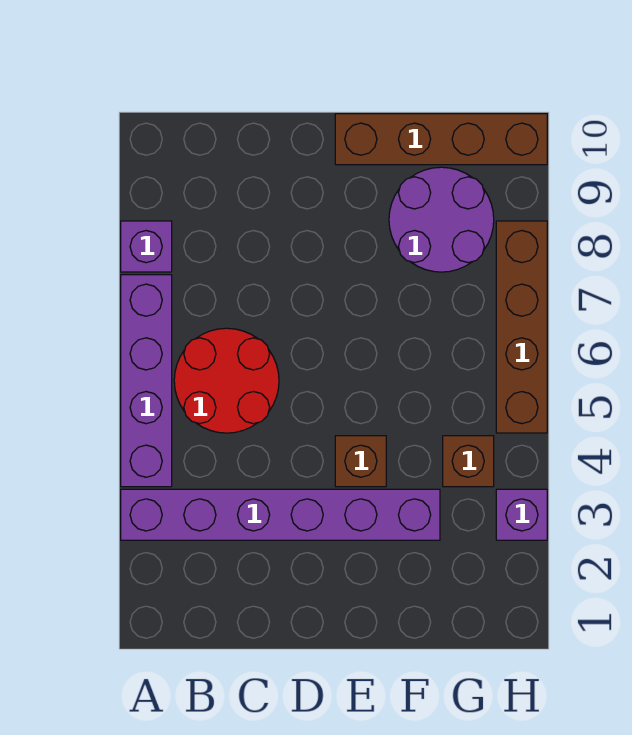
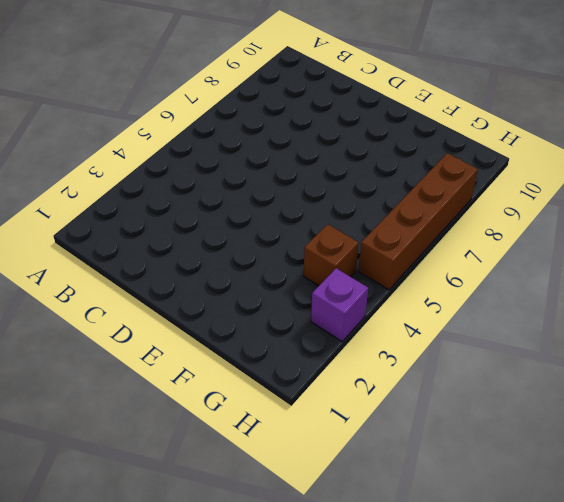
none -> purple 1x6 brick [121,489,440,540]
none -> purple 1x4 brick [121,275,172,487]

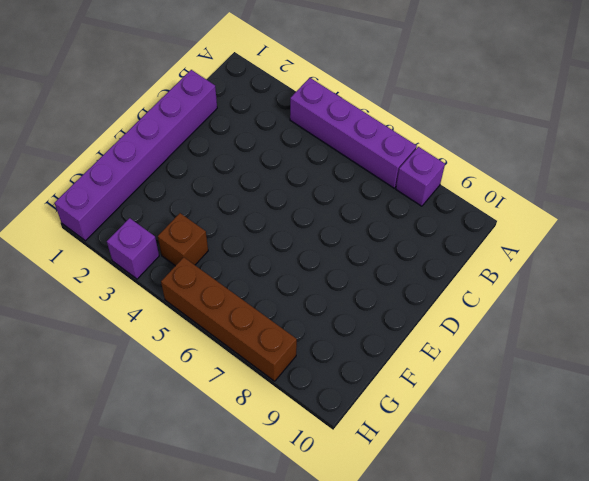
purple 1x6 brick [55,70,217,241] -> purple 1x6 brick moved to [121,489,440,540]
none -> red 2x2 round brick [174,328,279,433]
none -> brown 1x1 brick [335,436,386,487]

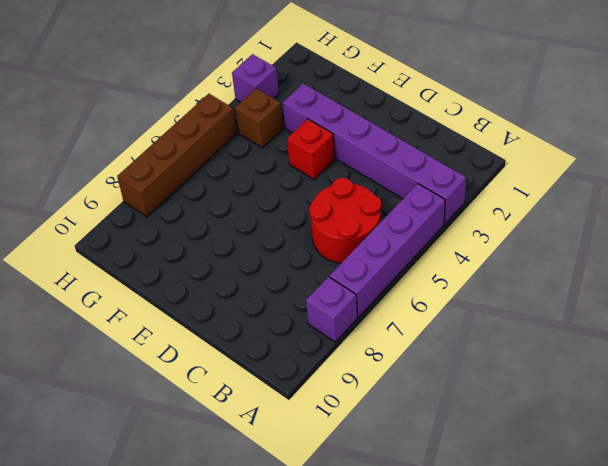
red 1x1 brick [287,119,335,179] -> brown 1x1 brick [335,436,386,487]
none -> brown 1x4 brick [335,114,547,165]
none -> purple 2x2 round brick [389,167,494,272]

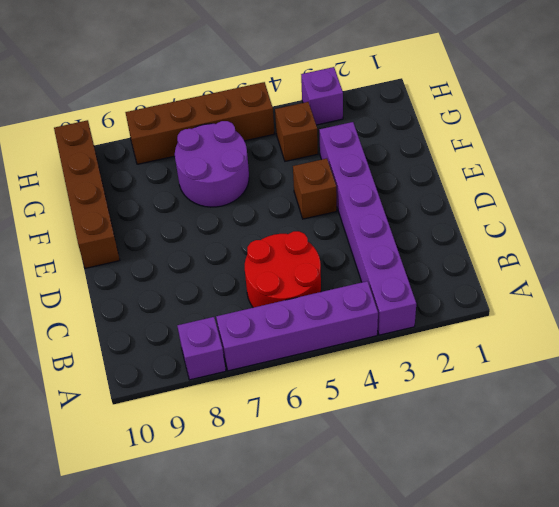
purple 2x2 round brick [175,121,249,207] -> purple 2x2 round brick moved to [389,167,494,272]

